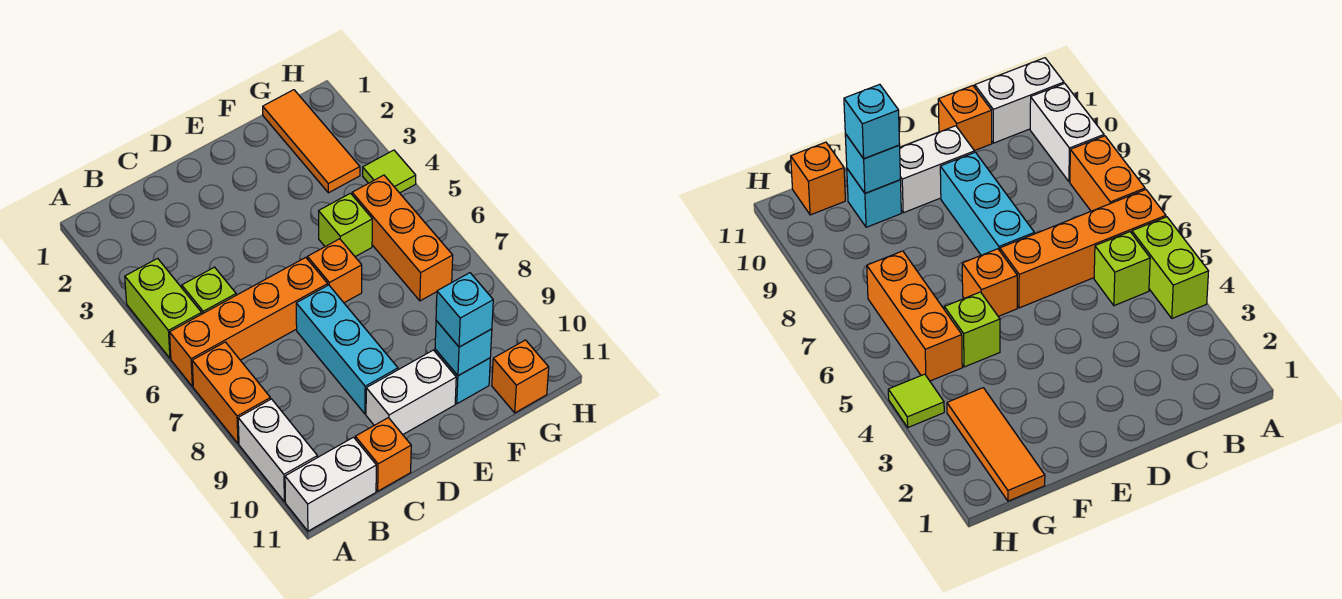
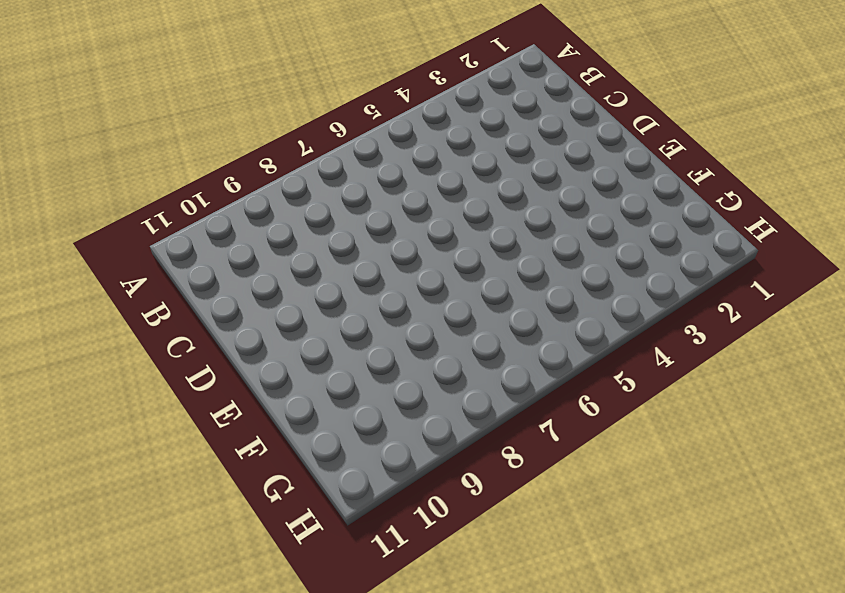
none -> lime 1x2 brick [125,258,202,358]
none -> orange 1x4 brick [170,257,328,387]
none -> orange 1x2 brick [192,342,271,444]

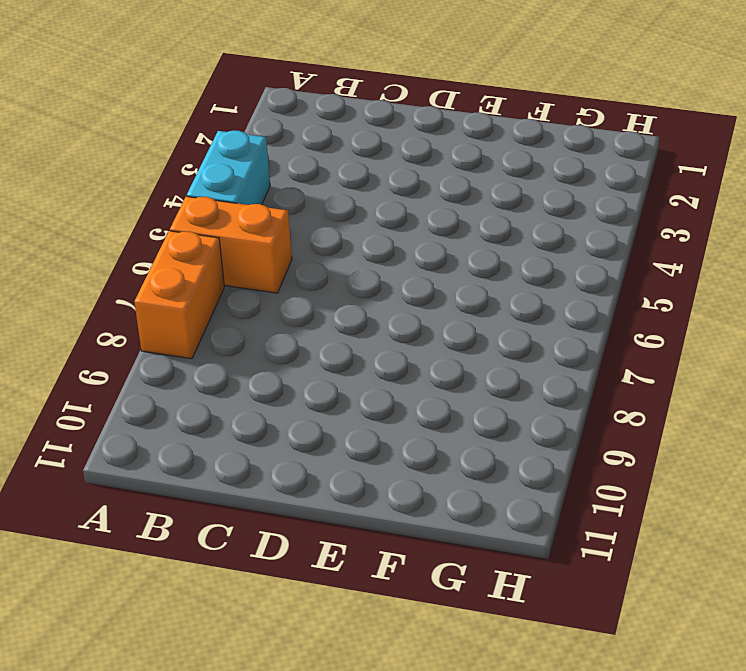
cyan 1x2 brick [187,131,270,205] -> lime 1x2 brick [125,258,202,358]
orange 1x2 brick [170,196,292,293] -> orange 1x4 brick [170,257,328,387]
none -> white 1x2 brick [238,399,317,502]
none -> white 1x2 brick [285,437,376,531]
none -> lime 1x1 brick [182,267,236,314]

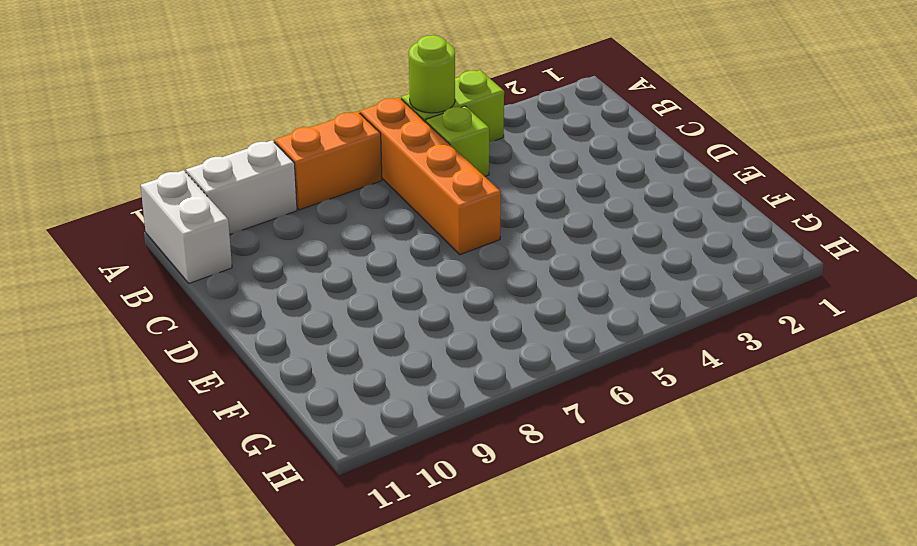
lime 1x1 round brick [409,35,455,113] -> none
none -> orange 1x1 brick [355,418,411,491]
none -> cyan 1x3 brick [296,285,398,414]
none -> white 1x2 brick [366,350,456,434]

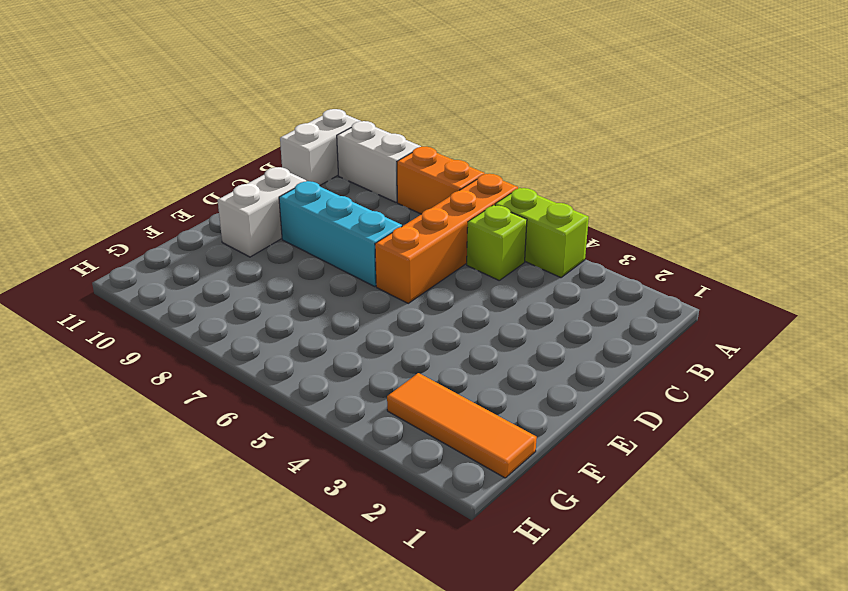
none -> orange 1x1 brick [355,418,411,491]
none -> orange 1x1 brick [307,239,362,303]
none -> lime 1x1 brick [319,193,372,257]

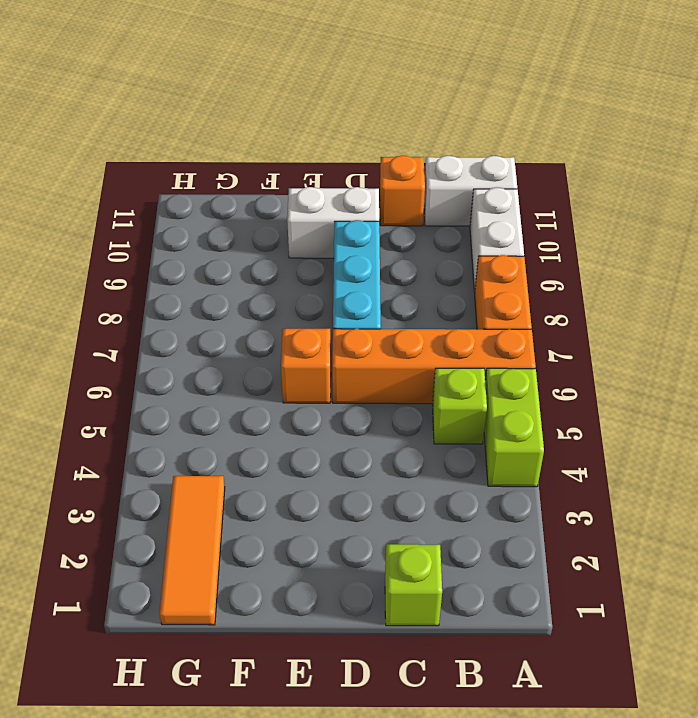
lime 1x1 brick [385,544,442,626] -> lime 1x1 brick moved to [319,193,372,257]
none -> cyan 1x1 brick [435,349,490,404]
none -> orange 1x3 brick [352,175,453,301]
none -> orange 1x1 brick [492,340,549,413]

